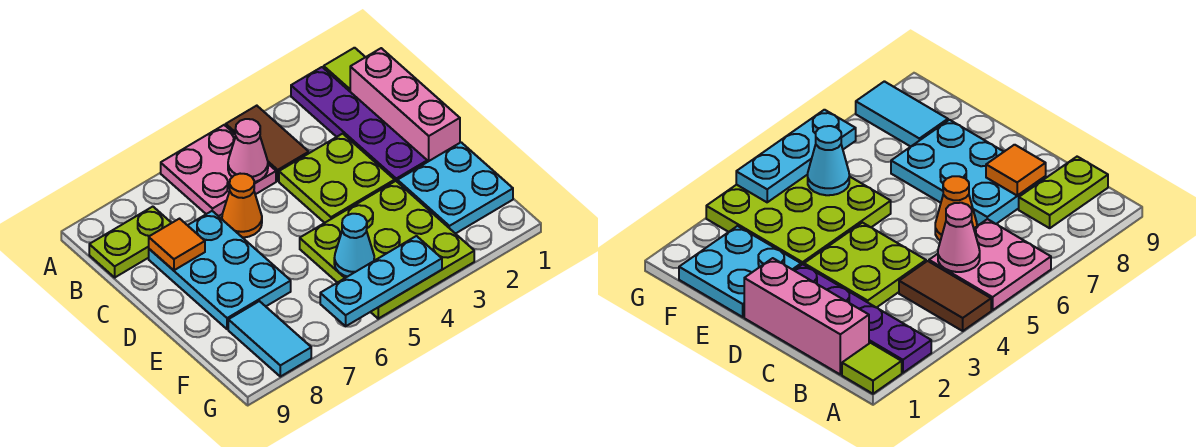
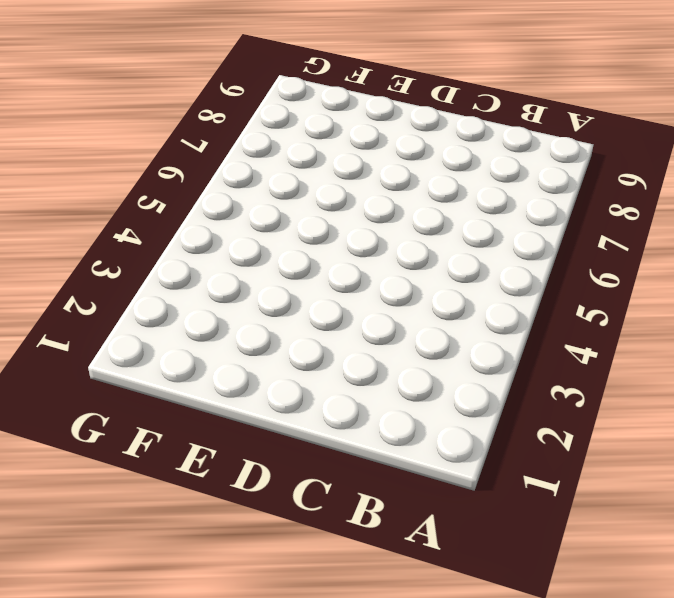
none -> lime 1x1 tile [324,48,365,91]
none -> purple 1x4 plate [291,67,427,181]
none -> brown 1x2 tile [226,106,309,181]

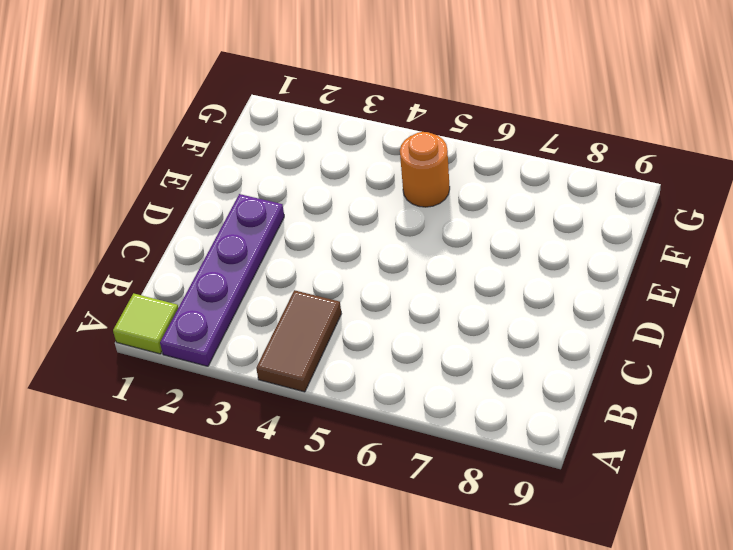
orange 1x1 round brick [400,132,450,207] -> lime 3x3 plate [300,181,474,319]
none -> pink 2x2 plate [161,125,276,216]
none -> pink 1x3 brick [350,48,460,162]
none -> lime 1x2 plate [89,207,171,277]

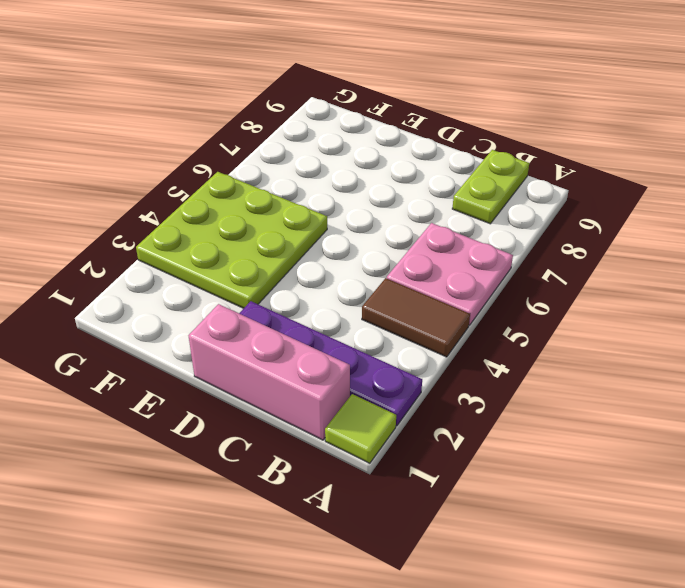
none -> lime 2x2 plate [279,134,395,223]
none -> orange 1x1 cone [222,174,262,238]
none -> cyan 2x3 plate [149,211,291,329]

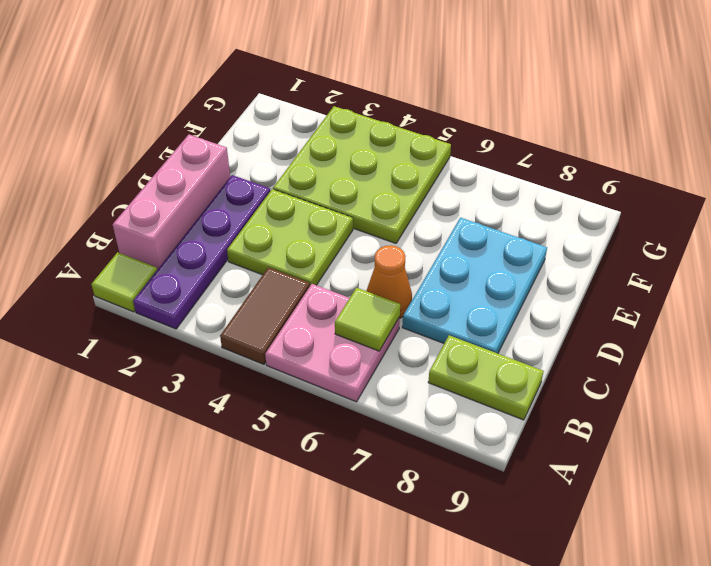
lime 1x1 tile [335,288,400,351] -> none
none -> cyan 2x2 plate [397,142,513,234]
none -> cyan 1x2 tile [228,301,311,377]
none -> pink 1x1 cone [228,119,268,182]

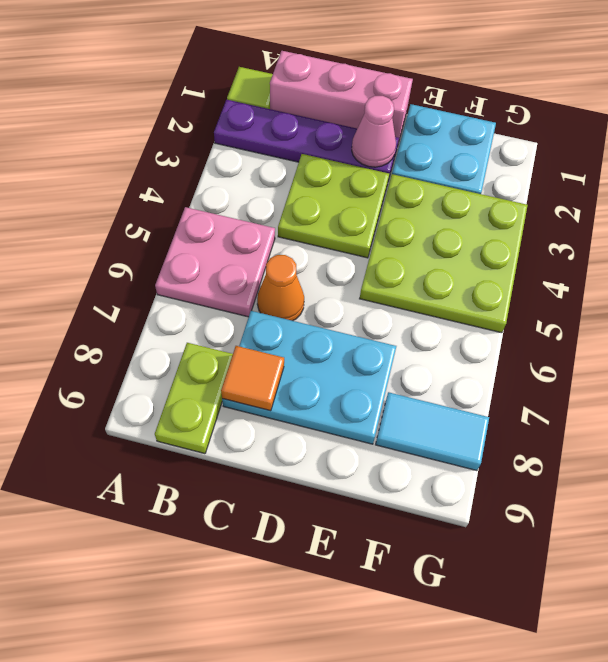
pink 1x1 cone [352,96,396,167] -> pink 1x1 cone moved to [228,119,268,182]
none -> brown 1x2 tile [226,106,309,181]
none -> cyan 1x1 cone [334,214,374,277]
none -> cyan 1x3 plate [320,236,442,326]

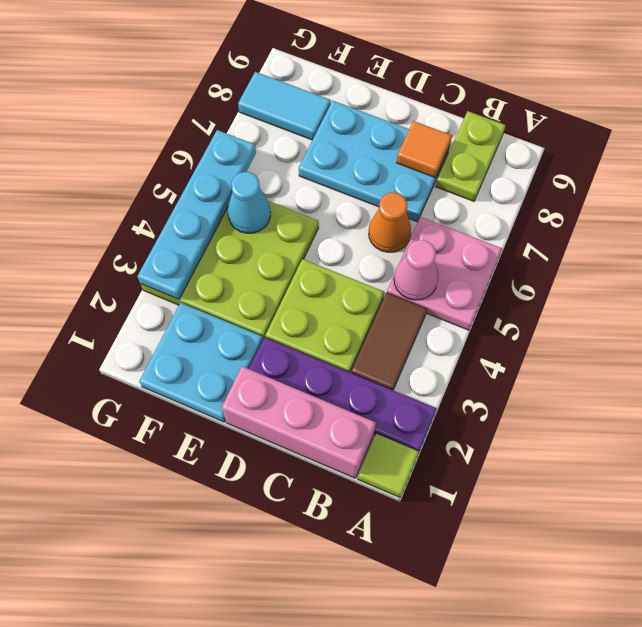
brown 1x2 tile [351,293,427,390] -> brown 1x2 tile turned to [226,106,309,181]
cyan 1x4 plate [137,130,256,299] -> cyan 1x3 plate [320,236,442,326]

